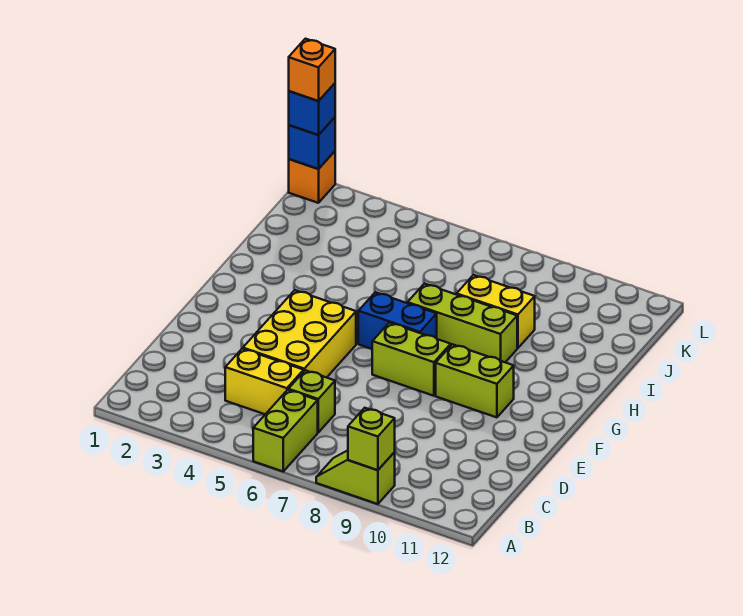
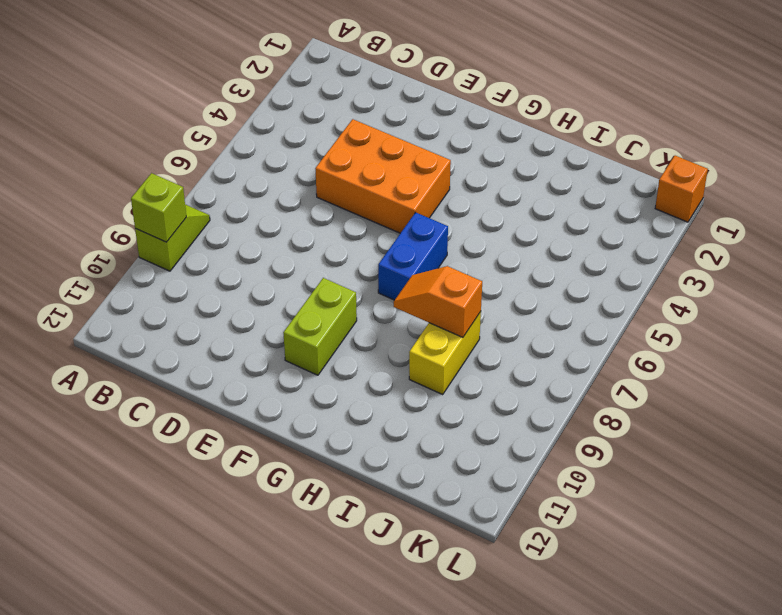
orange 2x3 brick [315,119,451,233] -> yellow 2x3 brick [243,290,356,378]
orange 1x2 slope [394,266,482,337] -> none
none -> lime 1x2 brick [253,390,318,471]
none -> yellow 1x2 brick [225,349,304,414]
none -> lime 1x1 brick [288,370,335,432]

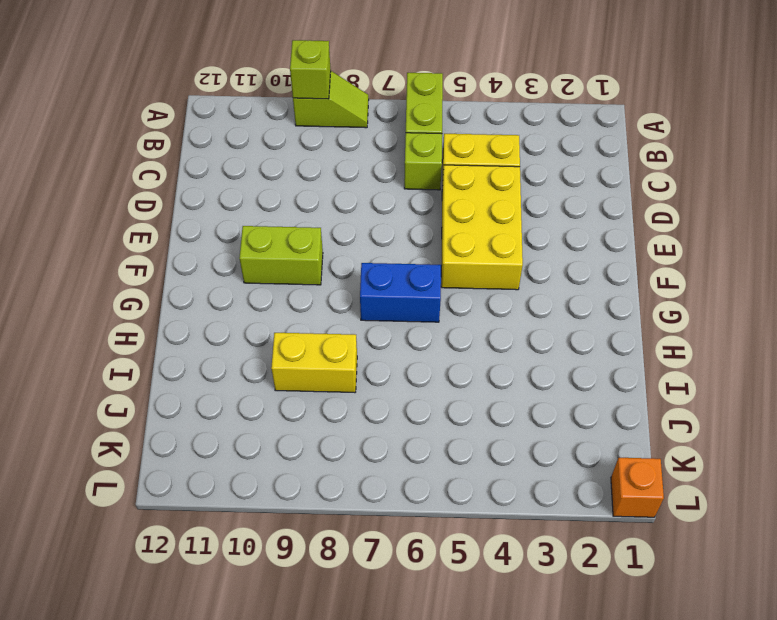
none -> lime 1x2 brick [372,323,451,396]
none -> lime 1x3 brick [408,284,517,362]
none -> blue 1x1 brick [289,117,335,169]

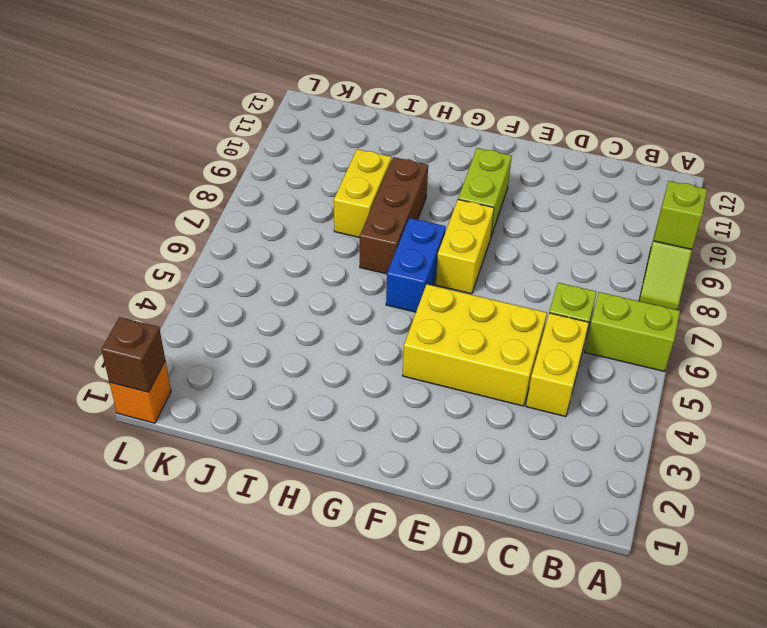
yellow 1x2 brick [435,200,494,294] -> lime 1x2 brick [372,323,451,396]
brown 1x3 brick [360,157,428,274] -> lime 1x3 brick [408,284,517,362]
brown 1x1 brick [101,317,165,392] -> blue 1x1 brick [289,117,335,169]
none -> blue 1x1 brick [289,83,335,135]
none -> orange 1x1 brick [289,39,335,101]

